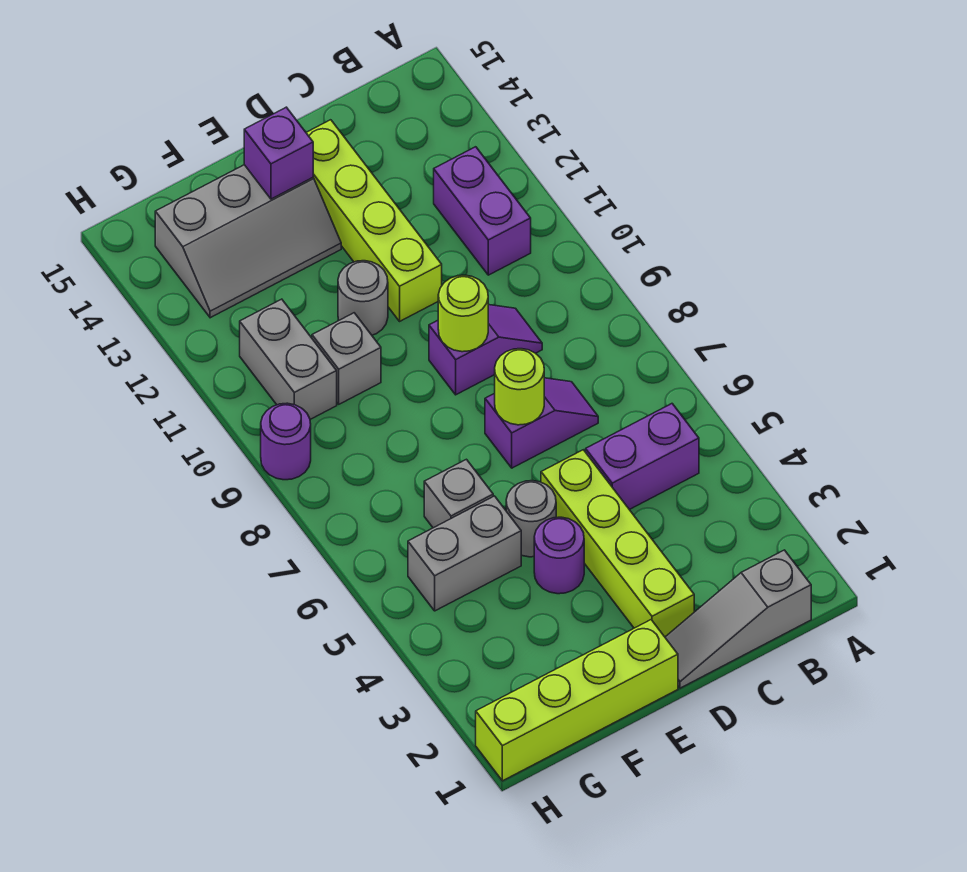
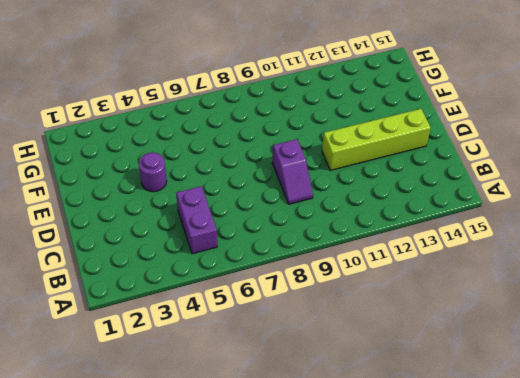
none -> grey 1x3 slope [665,550,811,688]
none -> purple 1x2 brick [434,147,531,275]
none -> purple 1x2 slope [485,378,598,468]

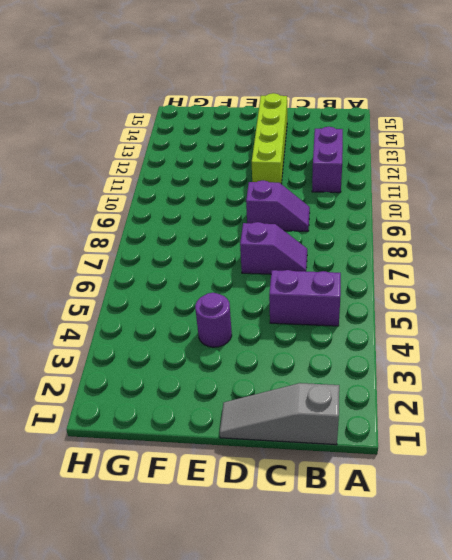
none -> lime 1x4 brick [541,450,694,637]
none -> lime 1x4 brick [476,620,678,781]
none -> grey 1x1 round brick [506,481,556,557]

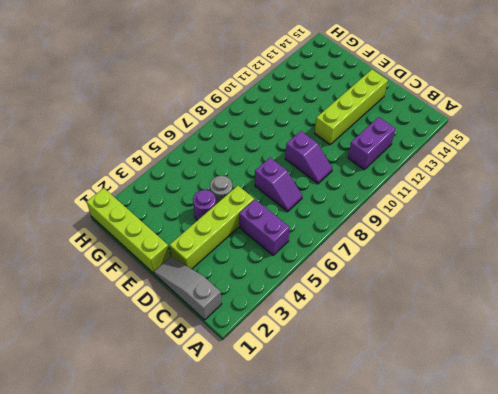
none -> grey 1x1 round brick [338,261,388,335]
none -> grey 2x3 slope [155,165,341,318]
none -> grey 1x2 brick [408,496,521,611]

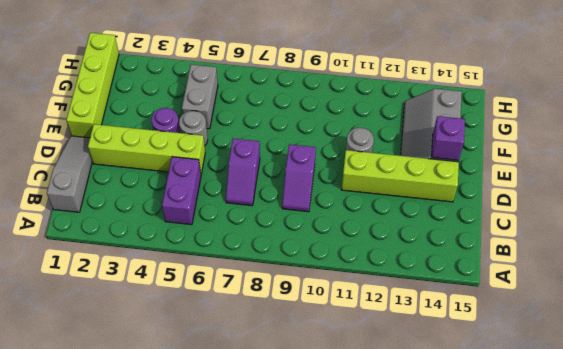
none -> purple 1x2 brick [434,147,531,275]
none -> grey 1x1 brick [424,459,493,528]
none -> grey 1x1 brick [312,313,381,404]

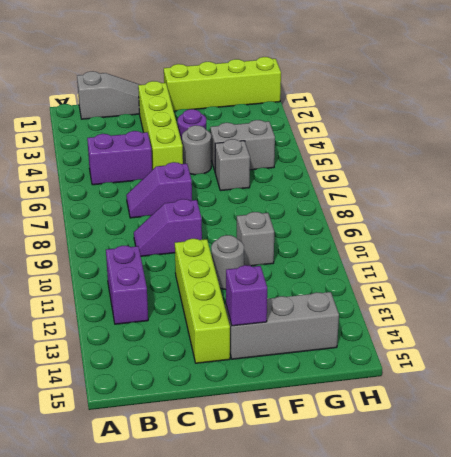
none -> grey 1x2 brick [240,299,337,419]
none -> purple 1x1 round brick [261,403,311,480]
none -> lime 1x1 round brick [495,349,544,425]

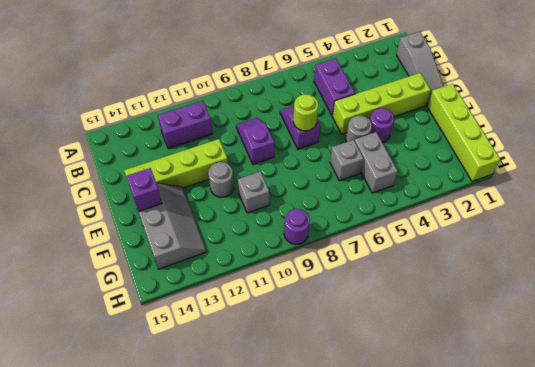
none -> grey 1x2 brick [240,299,337,419]
none -> lime 1x1 round brick [438,275,488,352]

